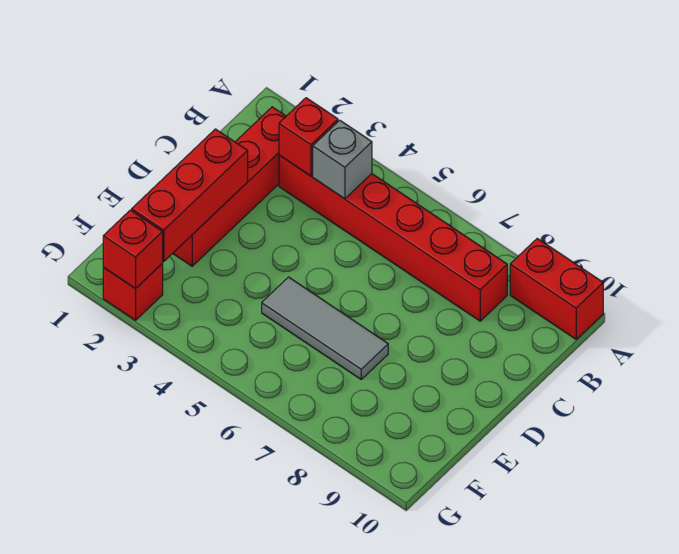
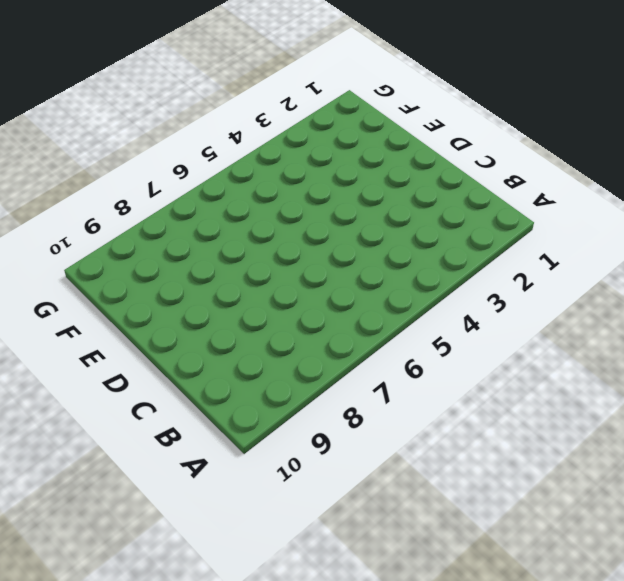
none -> red 1x2 brick [510,238,603,339]
none -> red 1x4 brick [173,107,286,266]

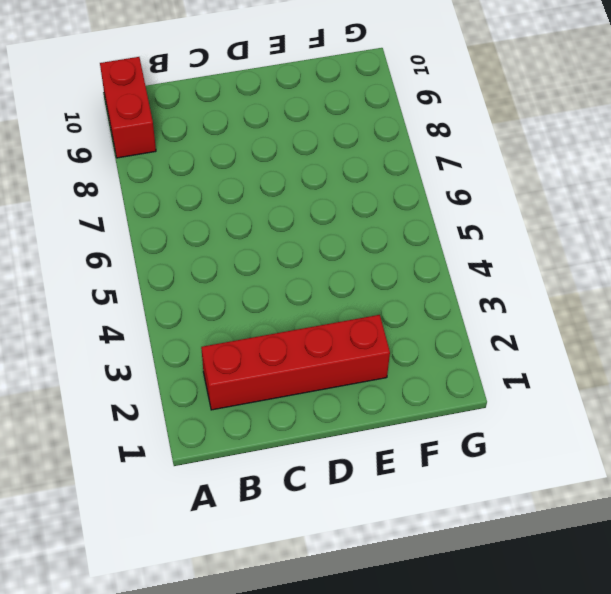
none -> red 1x6 brick [279,155,507,321]
none -> grey 1x3 tile [262,277,388,379]

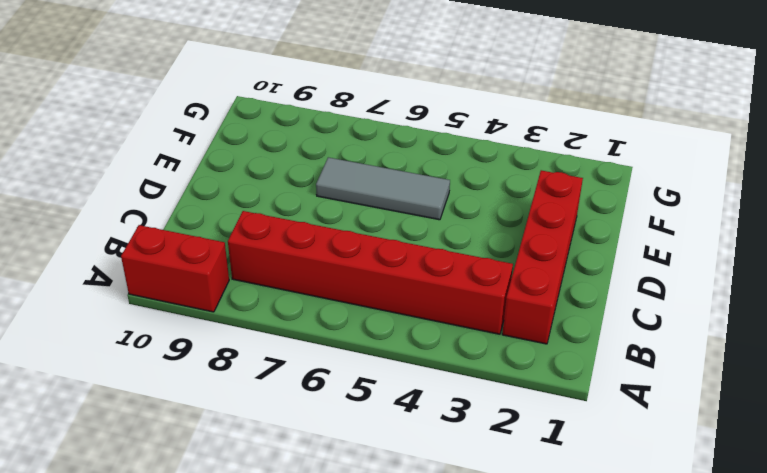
none -> red 1x1 brick [103,264,163,320]
none -> red 1x1 brick [279,98,338,176]

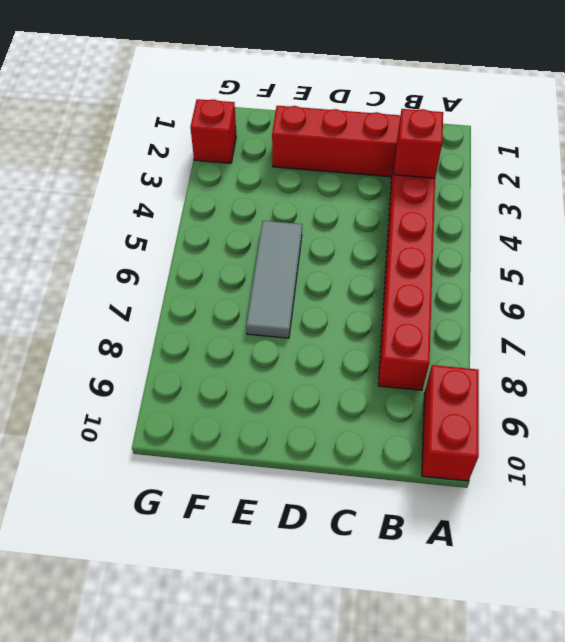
none -> grey 1x1 brick [313,120,372,199]
none -> red 1x3 brick [132,129,248,261]

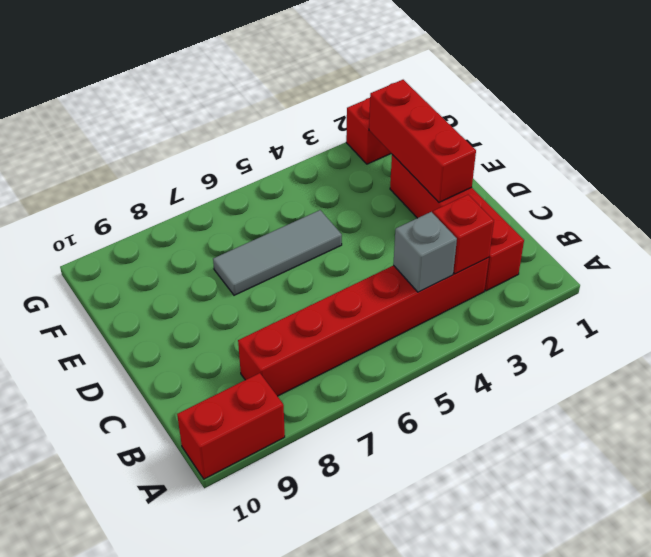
none -> red 1x1 brick [103,210,163,289]

